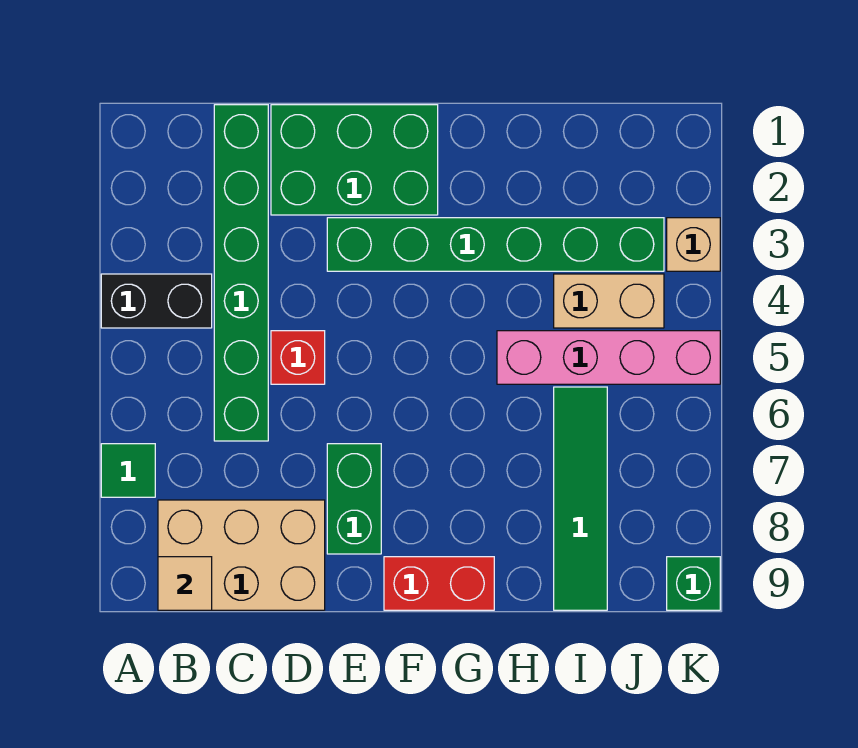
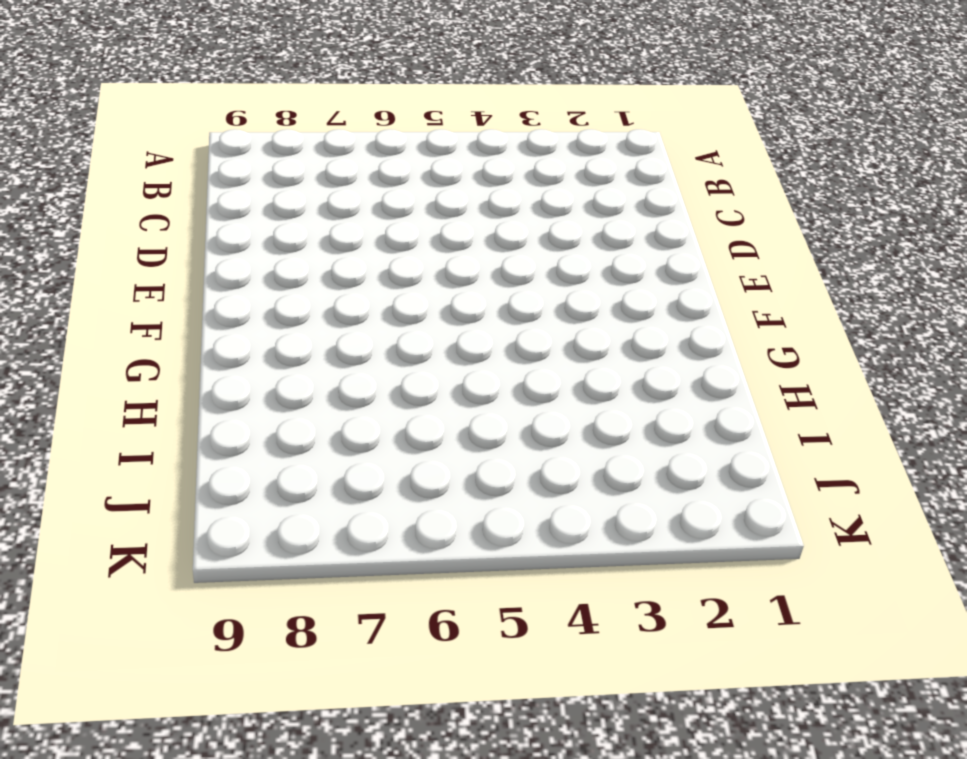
none -> black 1x2 brick [101,274,212,328]
none -> green 1x1 tile [101,444,155,497]
none -> tan 2x3 brick [158,500,325,610]

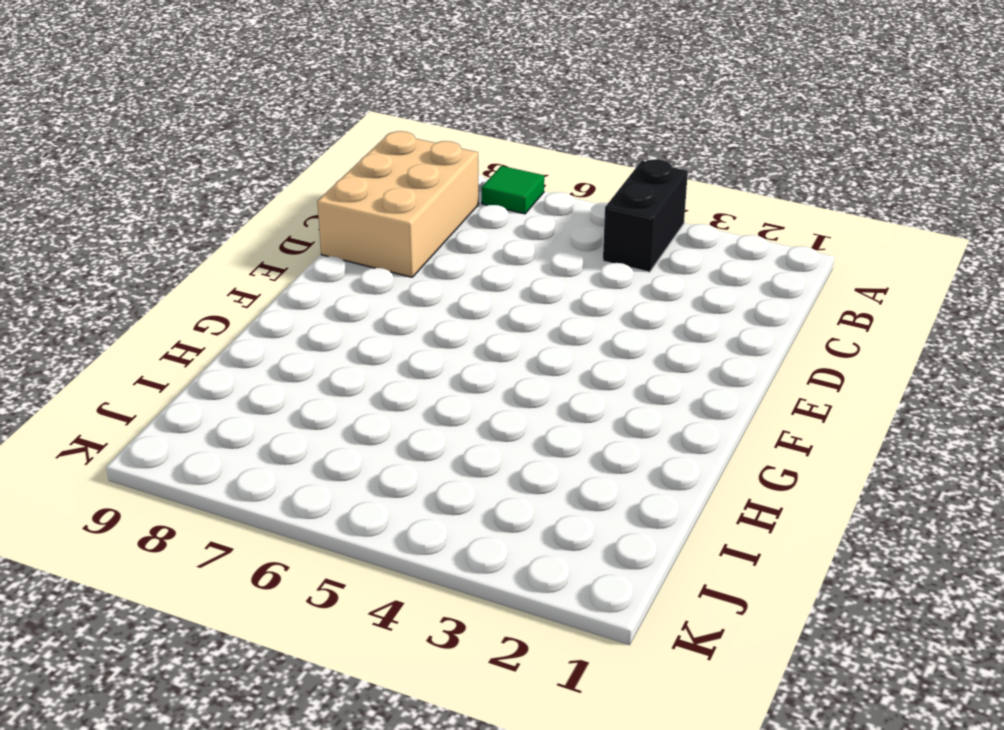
none -> green 1x6 brick [214,105,268,441]
none -> green 2x3 brick [271,105,438,215]
none -> red 1x1 brick [271,331,325,384]

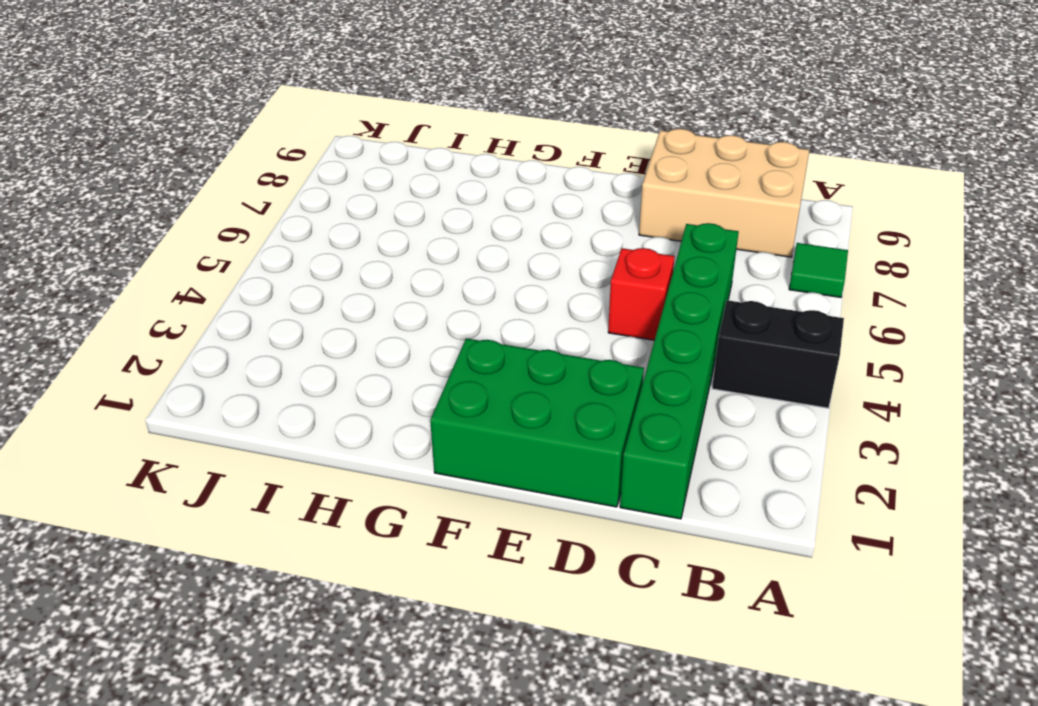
none -> green 1x6 brick [327,218,664,271]
none -> green 1x2 brick [327,444,381,554]
none -> red 1x2 brick [384,557,494,610]

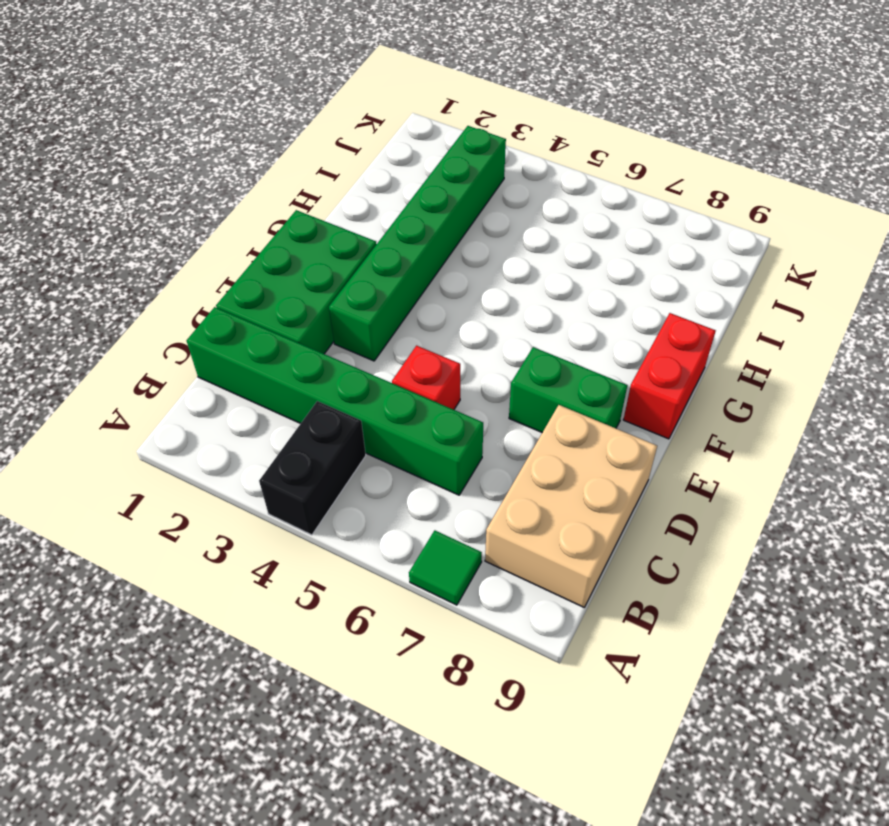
none -> pink 1x4 brick [497,331,720,384]
none -> tan 1x2 brick [554,274,664,328]
none -> green 1x4 tile [554,387,607,610]

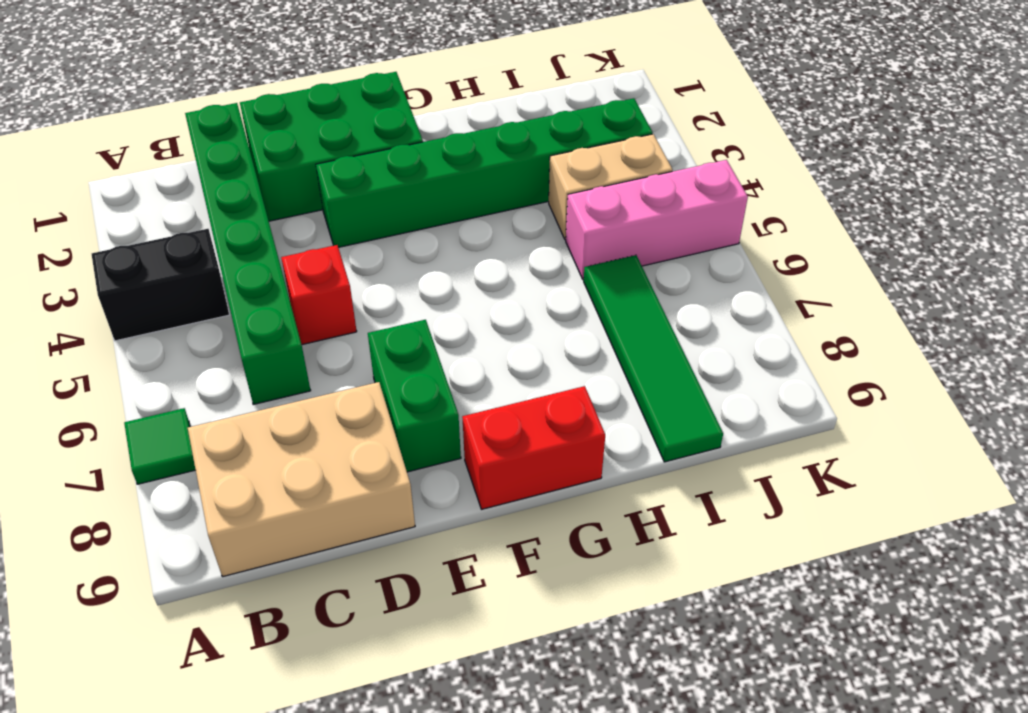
pink 1x3 brick [566,160,748,280] -> pink 1x4 brick [497,331,720,384]
none -> tan 1x1 brick [667,218,720,271]
none -> green 1x1 brick [667,557,720,610]
none -> tan 1x1 tile [158,557,212,610]

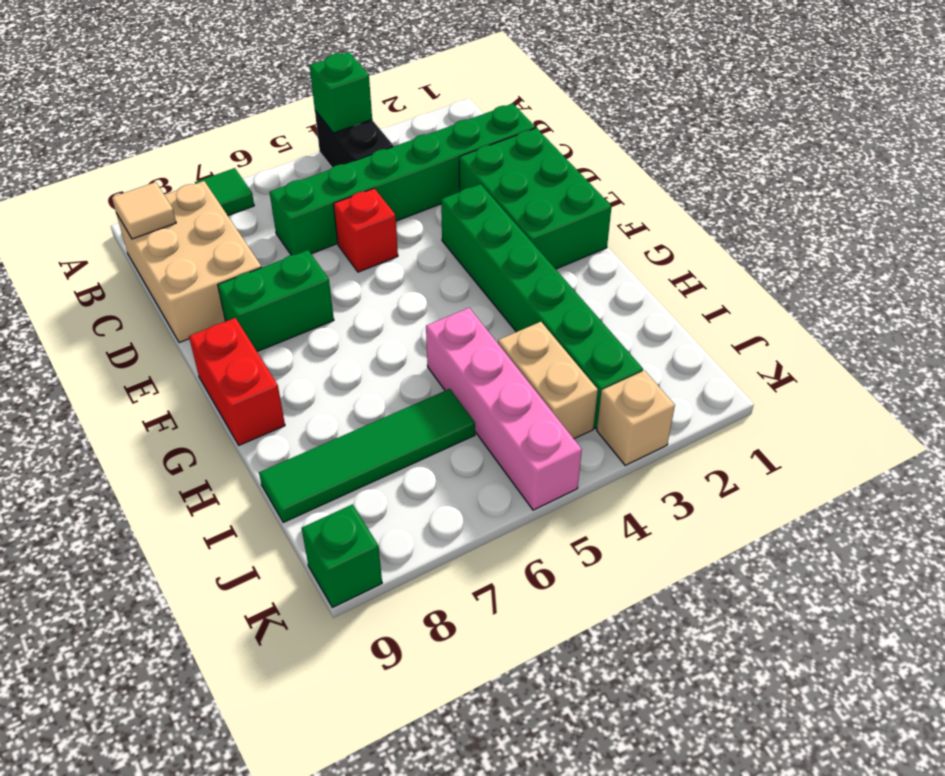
green 1x1 brick [310,52,372,133] -> none

